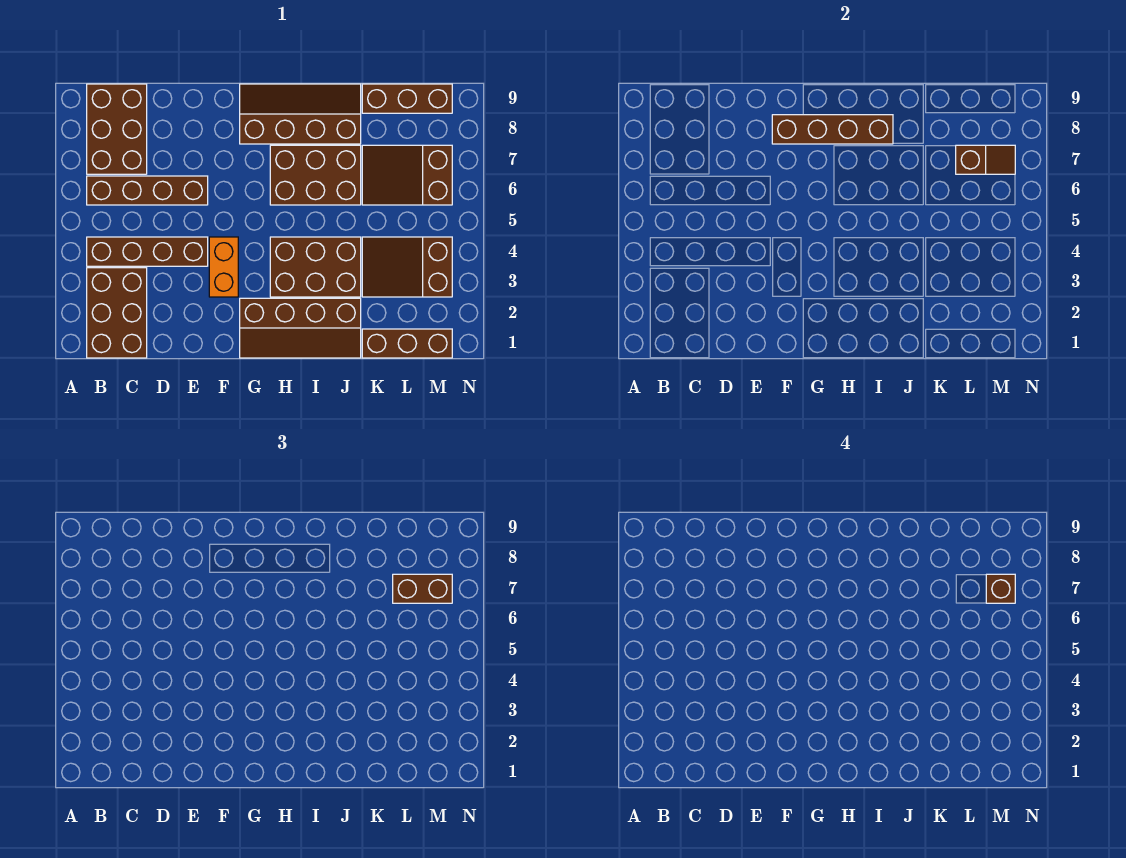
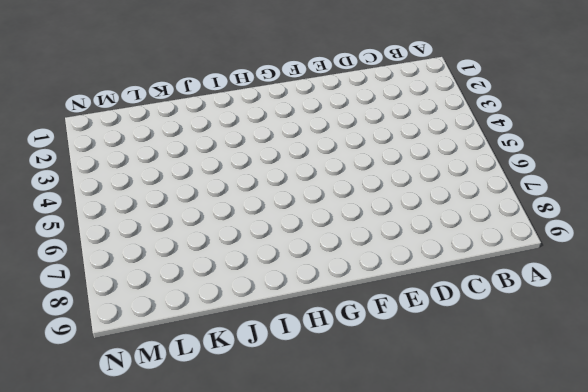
none -> brown 2x3 brick [87,268,147,358]
none -> brown 1x4 brick [87,237,208,266]
none -> brown 1x4 brick [87,176,208,205]

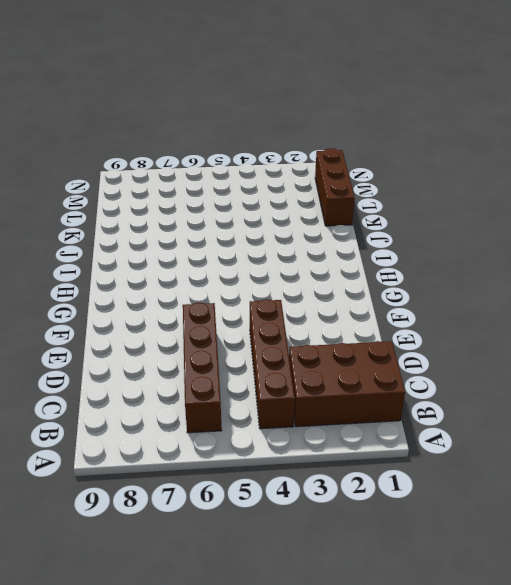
none -> brown 2x3 brick [87,84,147,174]
none -> orange 1x2 brick [209,237,238,297]
none -> brown 2x4 slope [240,298,361,358]

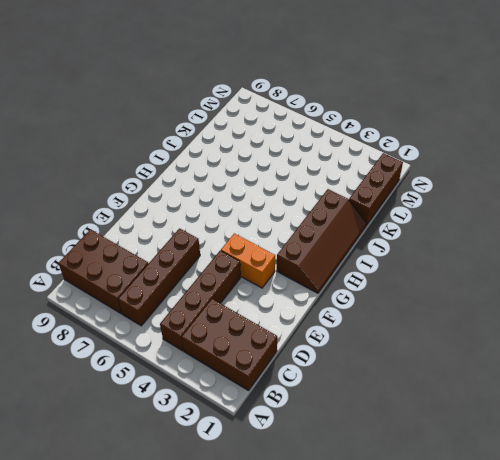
none -> brown 2x4 slope [240,84,361,144]
none -> brown 2x3 brick [270,237,361,297]
none -> brown 2x3 brick [270,145,361,205]

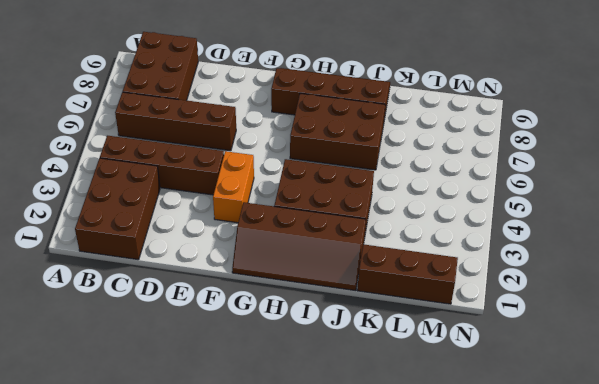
none -> brown 2x3 slope [362,237,452,297]
none -> brown 2x3 slope [362,145,452,205]
none -> brown 1x3 brick [362,84,452,113]

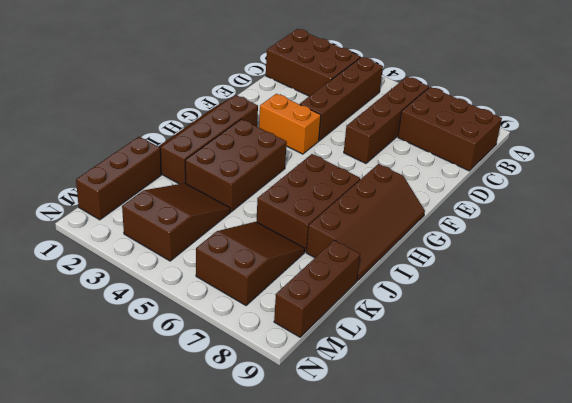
none -> brown 1x4 brick [772,115,893,144]
none -> brown 1x2 slope [956,145,1015,174]
none -> brown 1x2 brick [393,574,452,603]

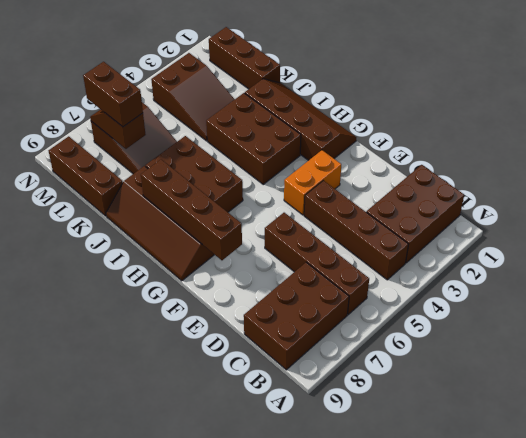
none -> brown 1x1 brick [986,574,1015,603]

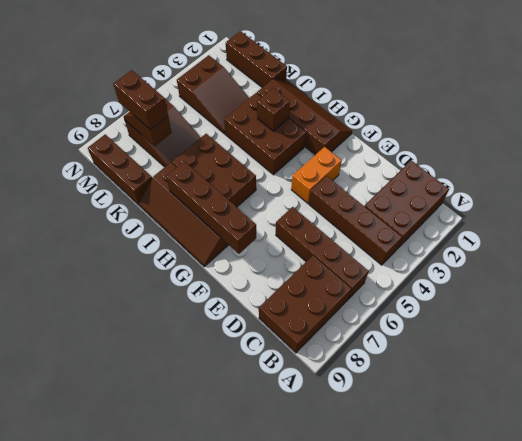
brown 1x1 brick [257,88,290,131] -> brown 1x1 brick moved to [986,574,1015,603]

